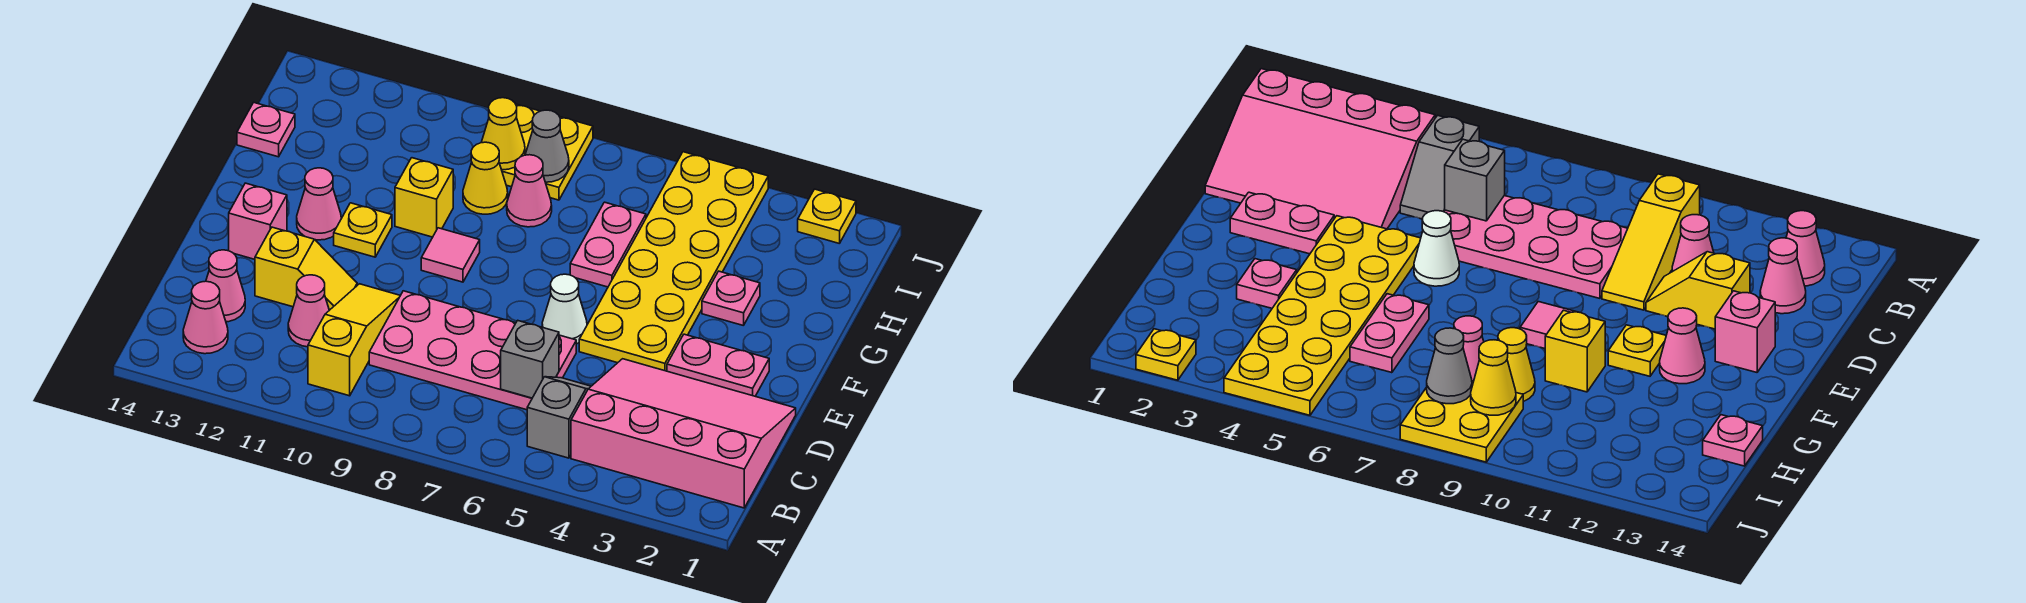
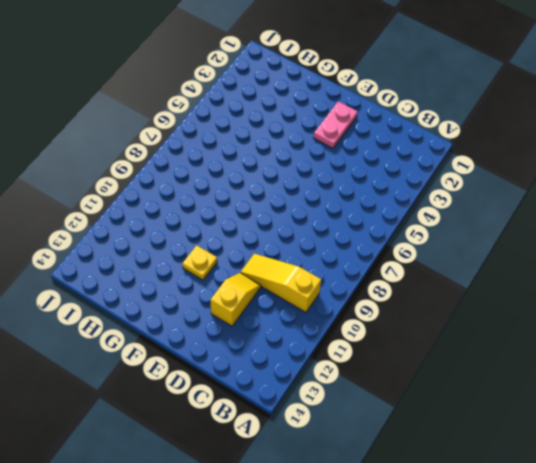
none -> pink 3x4 slope [571,359,796,508]
none -> grey 1x2 slope [527,377,591,458]
none -> pink 1x1 cone [183,281,228,354]

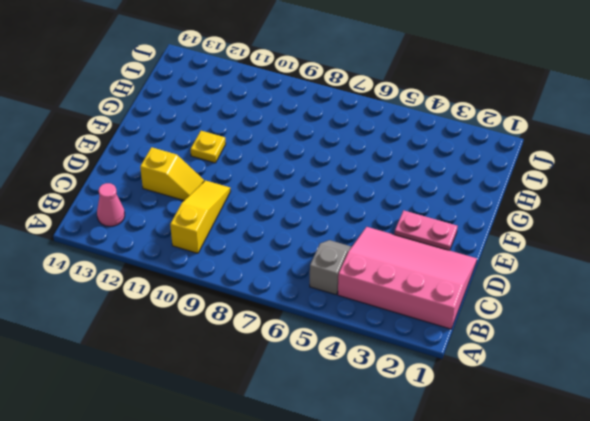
none -> pink 2x4 plate [369,291,576,410]
none -> pink 1x1 cone [288,275,329,347]
none -> pink 1x1 cone [206,250,245,322]

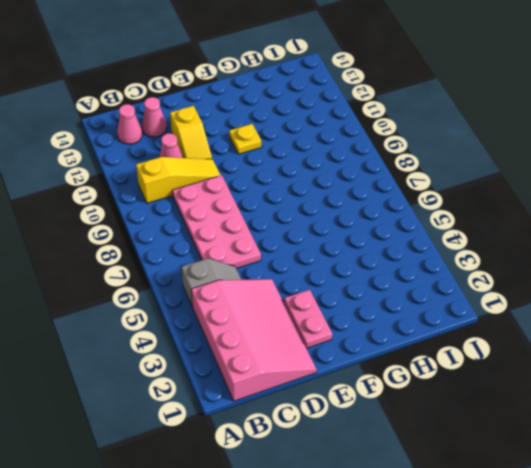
none -> yellow 2x6 plate [579,152,768,371]
none -> white 1x1 cone [542,274,587,344]
none -> pink 1x1 brick [229,183,287,259]

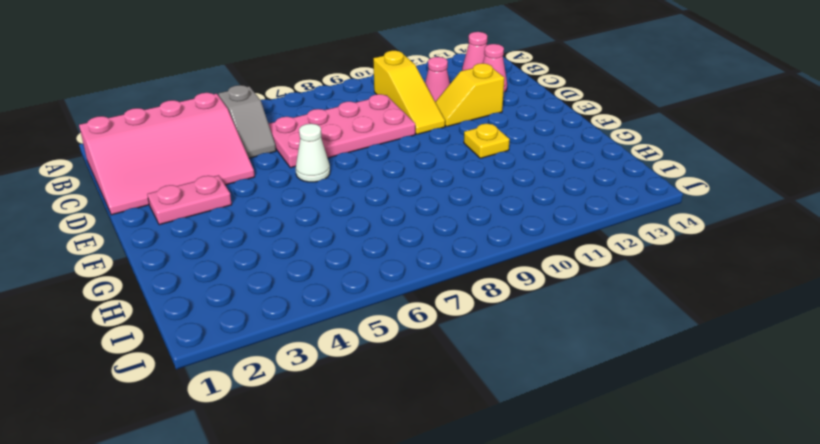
none -> yellow 2x6 plate [579,152,768,371]
none -> pink 1x1 brick [229,183,287,259]
none -> pink 1x1 tile [421,228,480,282]

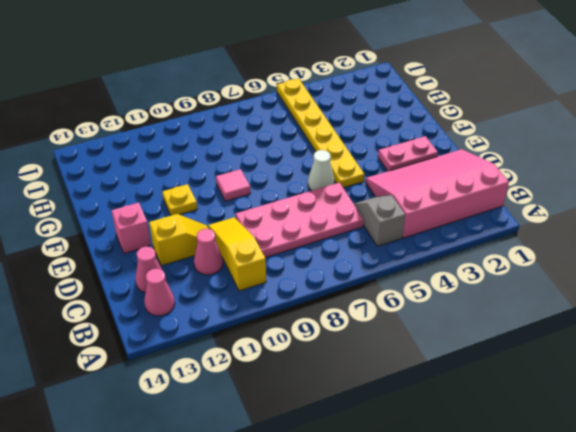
yellow 1x6 plate [277,79,364,188] -> yellow 2x6 plate [579,152,768,371]
none -> pink 1x1 cone [297,168,341,240]
none -> pink 1x1 plate [702,271,760,326]
none -> pink 1x2 plate [570,202,646,287]

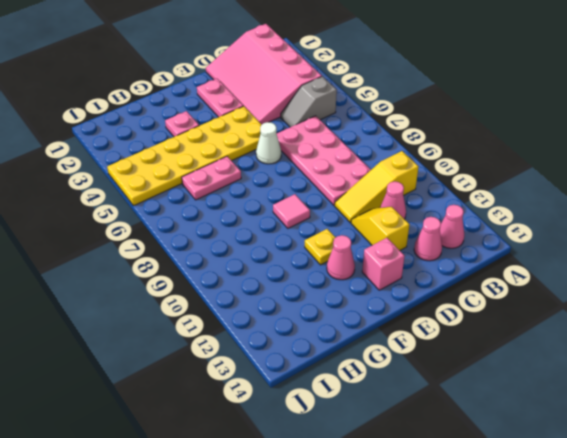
none -> yellow 1x1 brick [395,158,453,237]
none -> pink 1x1 cone [507,155,552,227]
none -> yellow 1x1 cone [463,142,508,214]

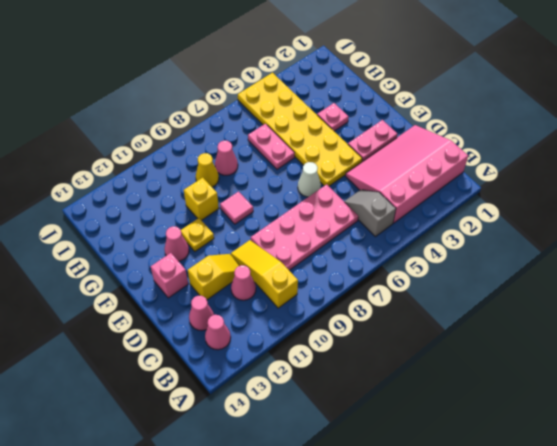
none -> pink 1x1 plate [237,102,295,157]
none -> yellow 2x2 plate [502,104,593,200]
none -> yellow 1x1 plate [798,189,856,244]

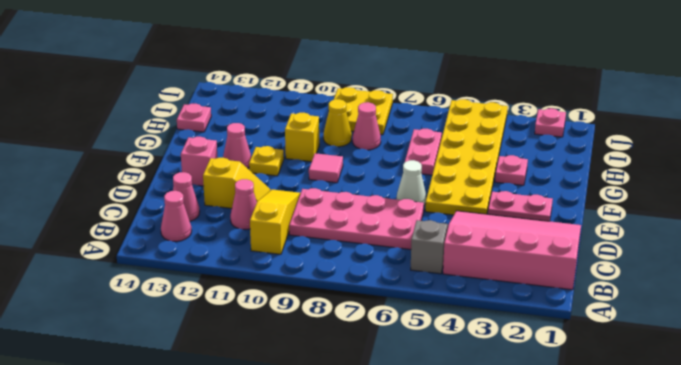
pink 1x1 plate [535,108,566,137] -> yellow 1x1 plate [798,189,856,244]
none -> grey 1x1 brick [501,320,559,398]
none -> grey 1x1 cone [525,110,569,182]
none -> yellow 1x1 cone [481,98,525,170]

